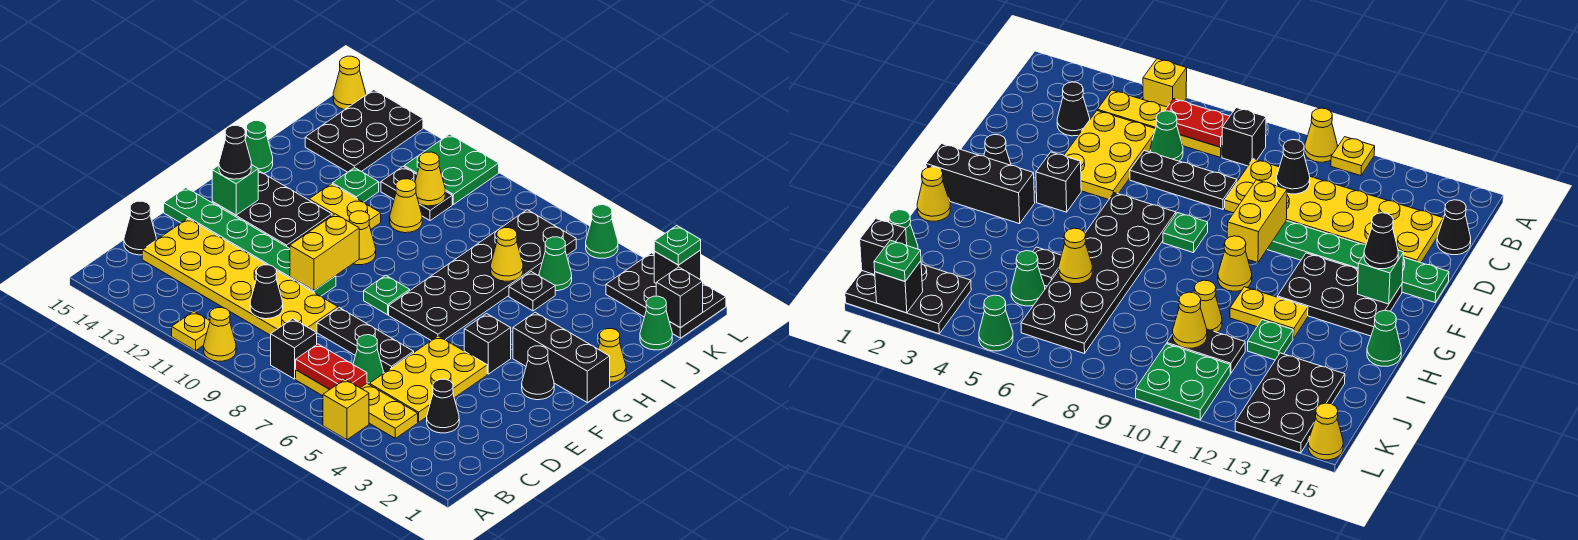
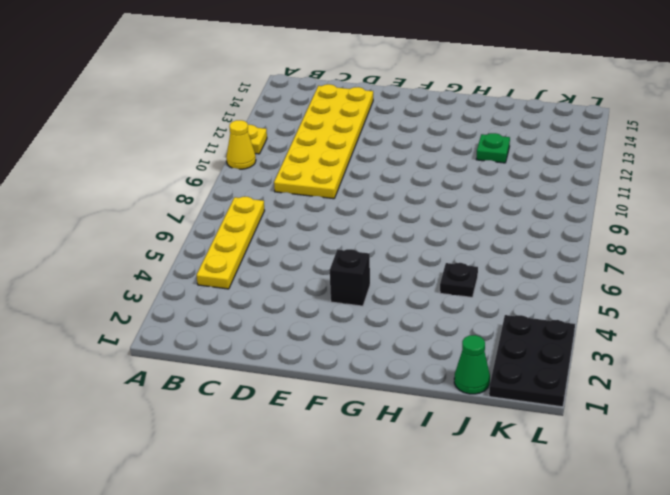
none -> yellow 1x1 brick [323,379,369,440]
none -> black 1x1 brick [271,319,317,379]
none -> black 1x1 cone [427,379,459,433]
none -> yellow 2x3 plate [369,336,487,422]

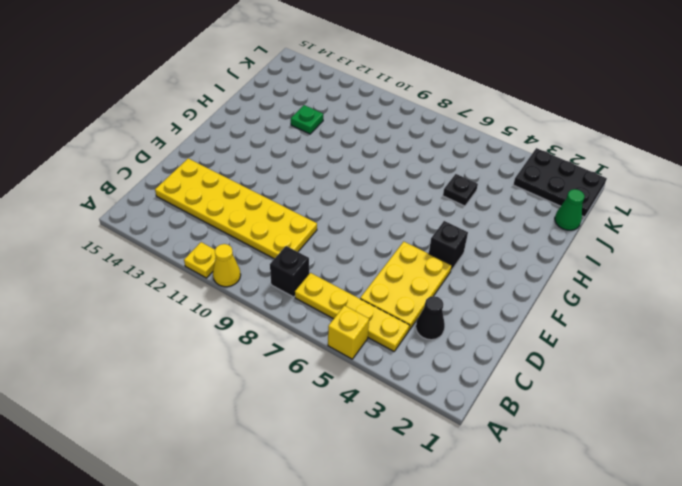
none -> green 1x1 cone [353,335,383,384]
none -> black 1x1 cone [124,201,156,255]
none -> black 1x3 plate [317,308,414,373]
none -> green 1x6 plate [164,188,336,296]

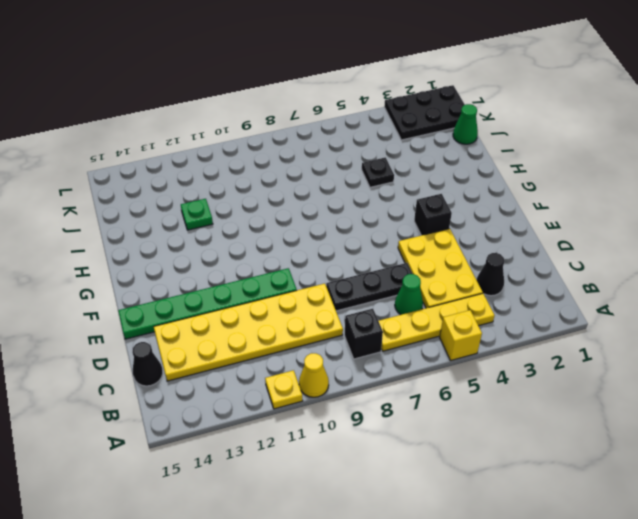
none -> black 1x1 cone [522,346,554,400]
none -> black 2x6 plate [389,210,576,340]
none -> green 1x1 plate [364,275,410,315]
none -> black 2x3 plate [212,171,332,248]

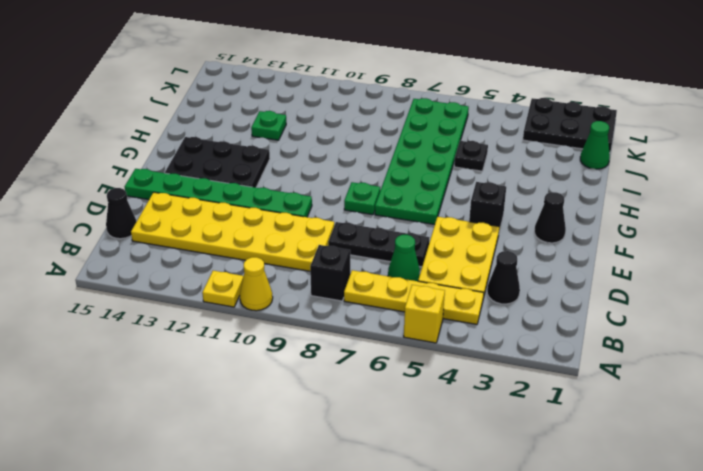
green 2x6 plate [375,98,469,225] -> black 2x6 plate [389,210,576,340]
none -> black 1x3 brick [513,312,610,402]
none -> yellow 1x1 cone [349,211,376,265]
none -> yellow 1x1 cone [598,329,626,382]
none -> yellow 1x2 plate [309,184,381,229]

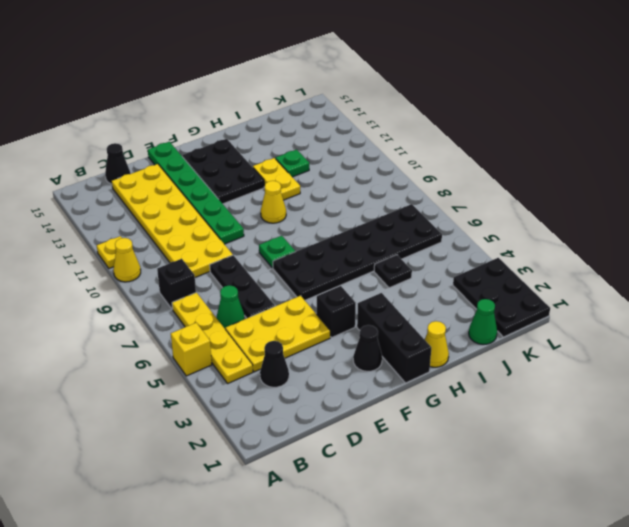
none -> green 1x1 cone [245,121,273,173]
none -> yellow 1x1 cone [390,179,422,233]
none -> green 1x1 cone [539,237,572,291]
none -> black 1x2 plate [381,167,452,221]

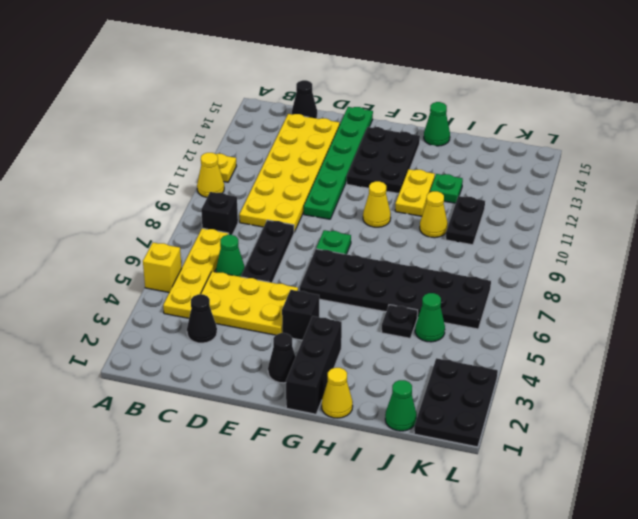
none -> black 2x3 plate [305,90,423,172]
none -> green 2x2 plate [404,134,499,204]
none -> green 1x1 cone [586,205,618,258]
none -> yellow 1x1 cone [333,56,366,109]

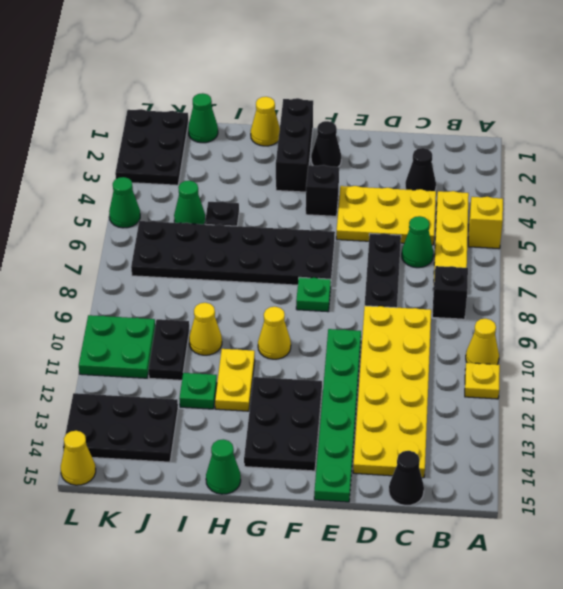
none -> red 1x2 plate [296,344,367,390]
none -> black 1x1 cone [250,265,283,319]
none -> yellow 1x2 brick [290,214,359,291]
none -> green 1x1 brick [212,165,258,215]

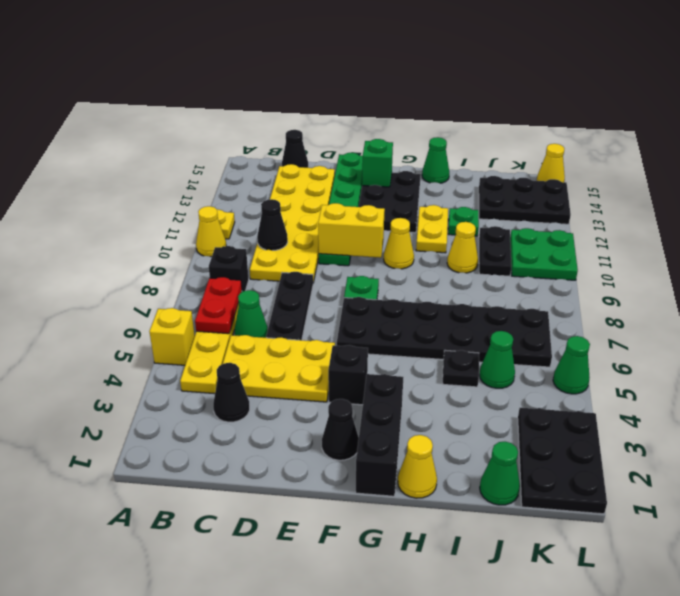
none -> yellow 1x1 cone [491,228,523,281]
none -> yellow 1x1 cone [415,152,445,206]
none -> black 1x1 brick [656,267,703,328]
none -> black 1x1 brick [654,250,701,283]

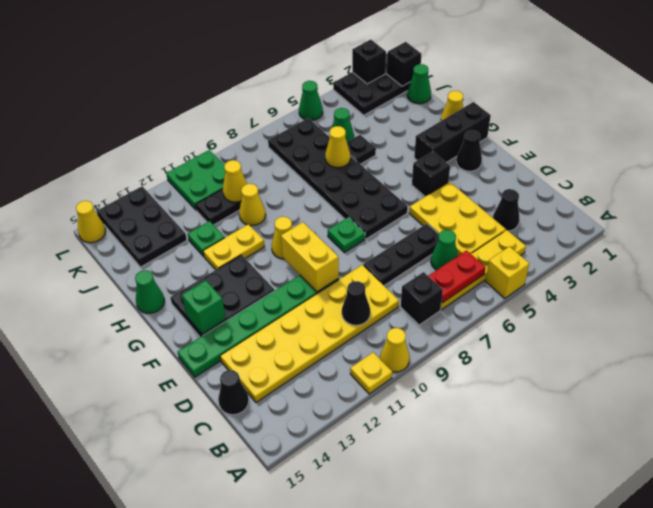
none -> black 1x1 cone [219,125,251,179]
none -> green 1x1 plate [654,226,701,265]

